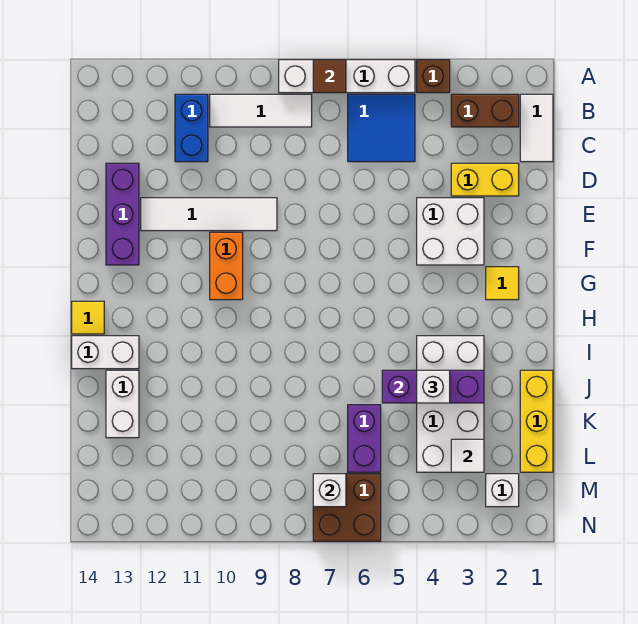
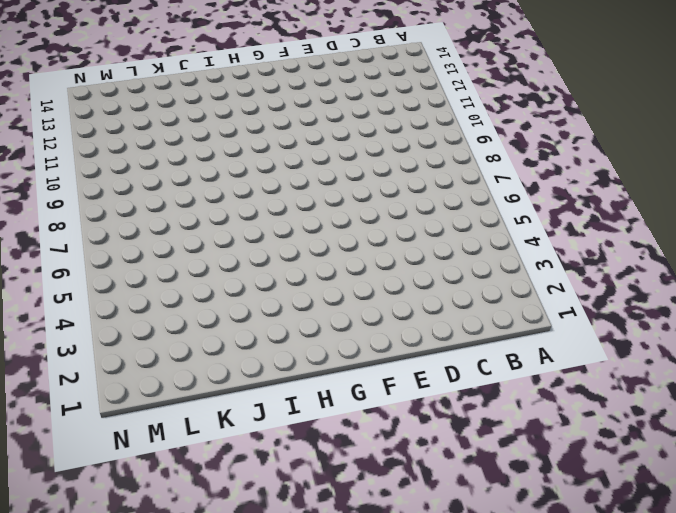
none -> brown 1x1 brick [417,60,450,93]
none -> white 1x4 brick [279,60,415,93]
none -> white 1x2 tile [520,94,553,162]

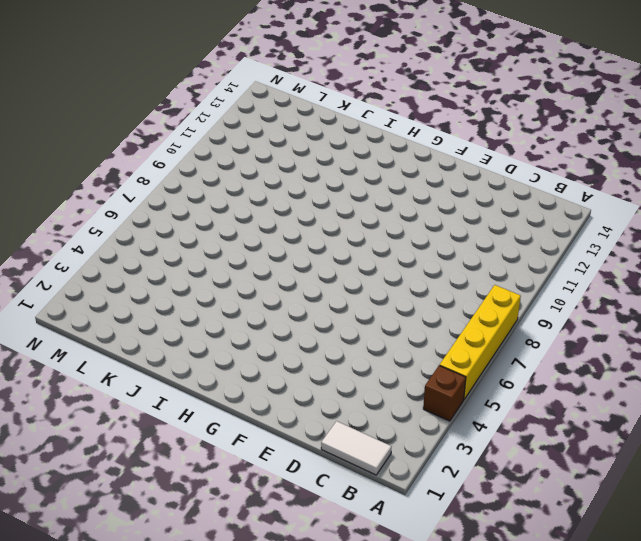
yellow 1x4 brick [440,285,521,399] -> white 1x4 brick [279,60,415,93]
none -> brown 1x2 brick [451,94,519,127]
none -> blue 2x2 tile [348,94,415,162]
none -> white 1x3 tile [210,94,312,127]

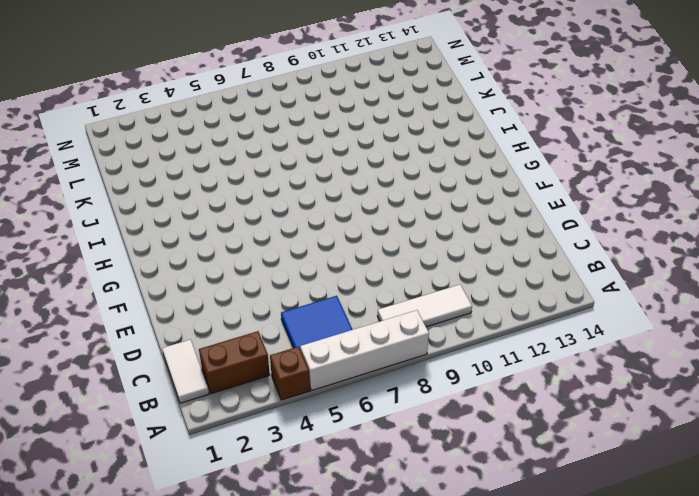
none -> blue 1x2 brick [175,94,208,162]
none -> yellow 1x2 brick [451,163,519,196]
none -> purple 1x3 brick [106,163,139,265]

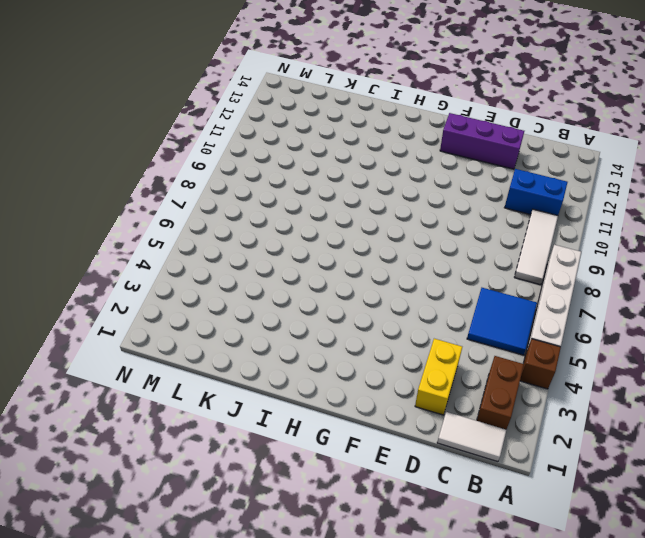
none -> white 2x2 brick [417,198,484,265]
none -> white 1x4 tile [141,198,277,231]
none -> orange 1x2 brick [210,232,243,300]

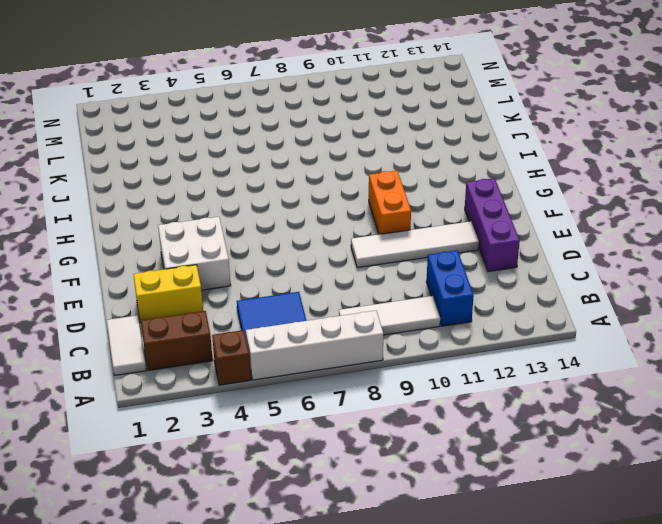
none -> yellow 1x1 tile [486,267,519,300]
none -> yellow 1x1 tile [72,301,104,334]
none -> white 2x4 brick [417,336,484,472]

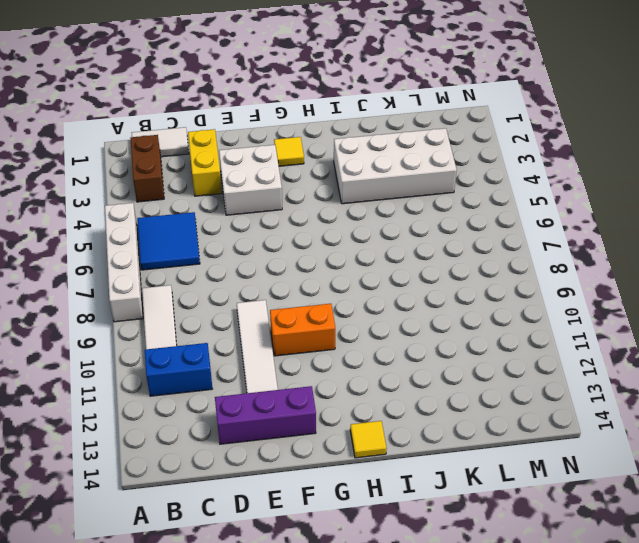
none -> brown 1x1 brick [417,60,450,93]
none -> white 1x2 brick [72,336,139,369]
none -> yellow 1x3 brick [520,370,553,472]

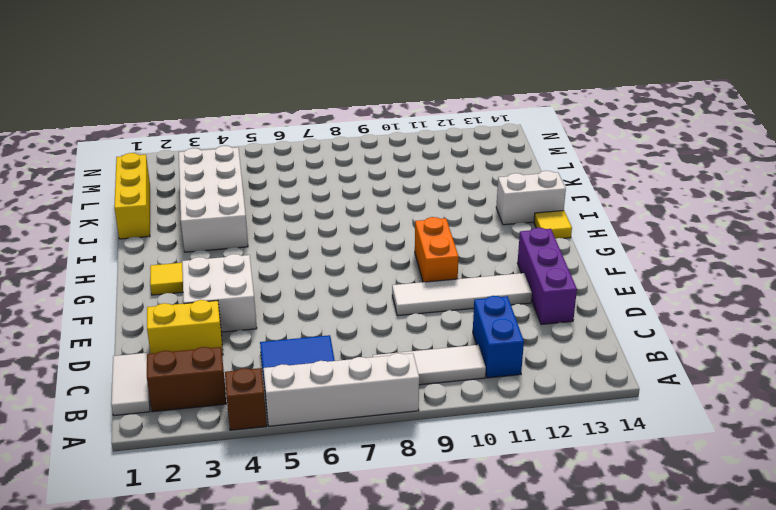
none -> white 1x2 brick [106,370,139,438]
none -> purple 1x2 brick [348,405,381,472]
none -> white 1x1 brick [486,474,519,507]

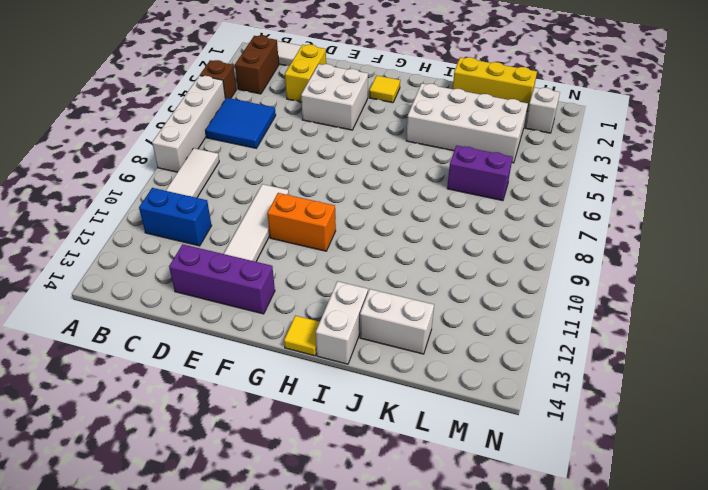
none -> brown 2x2 brick [313,474,381,541]
none -> brown 1x1 tile [313,60,346,93]
none -> purple 1x3 brick [382,370,484,403]

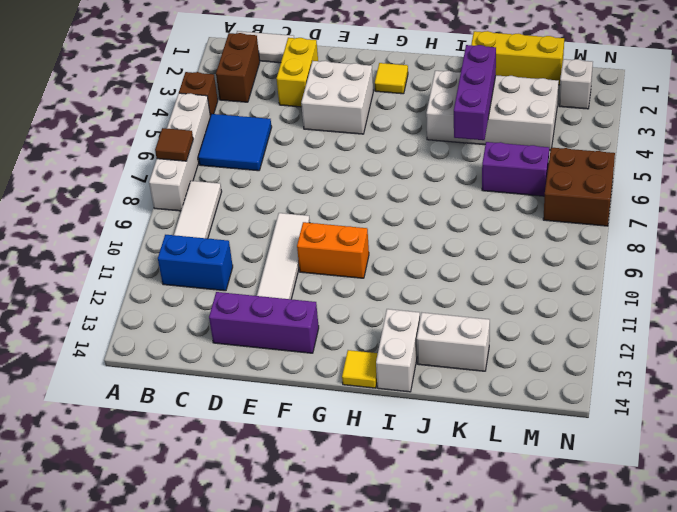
none -> white 1x1 tile [451,439,484,472]
none -> white 1x1 brick [313,474,346,507]
none -> white 1x1 brick [417,370,450,403]

